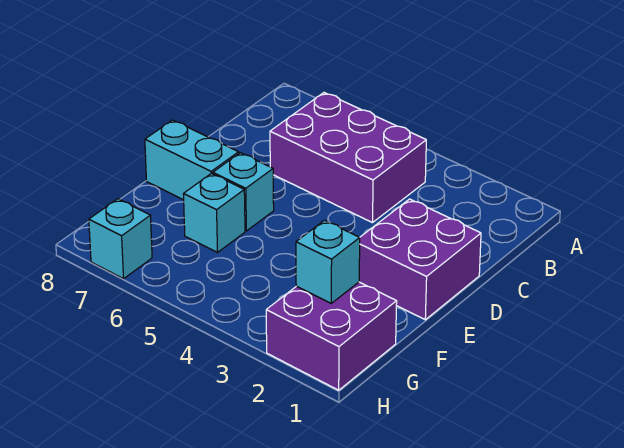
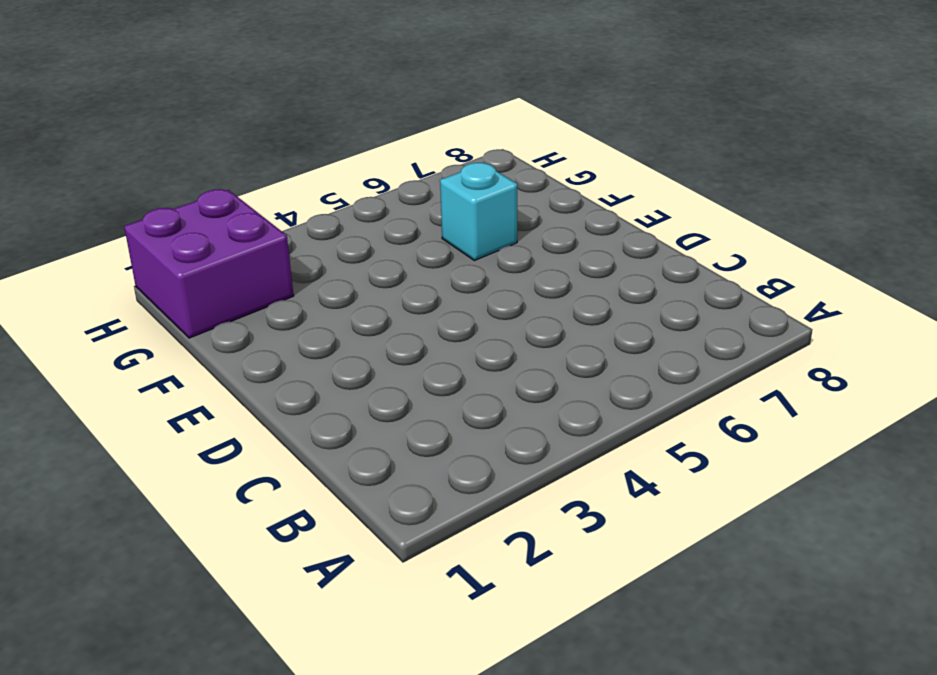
none -> purple 2x3 brick [270,93,426,223]
none -> purple 2x2 brick [359,199,481,320]

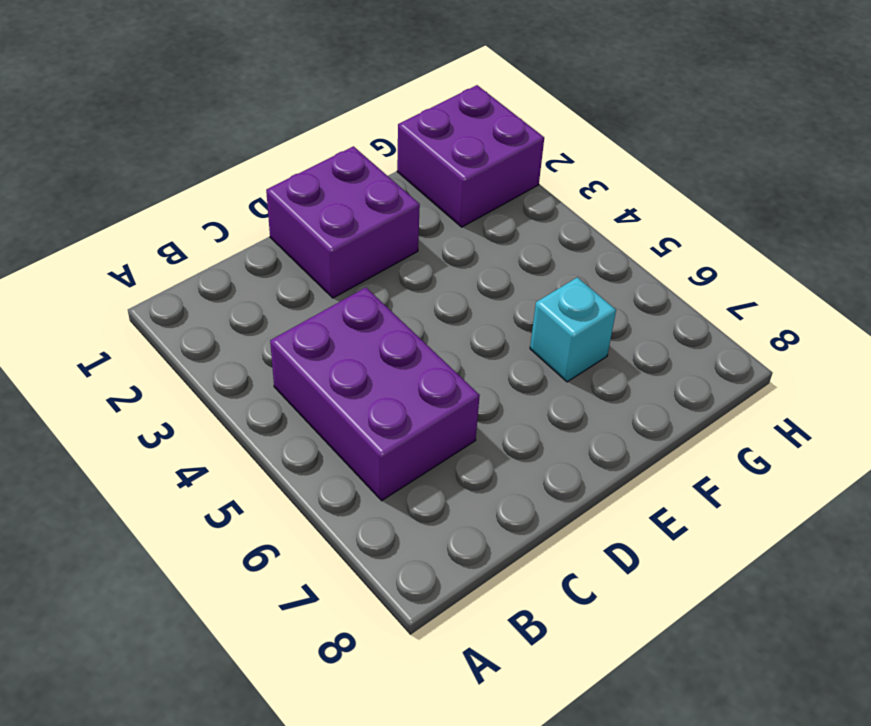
none -> cyan 1x1 brick [213,153,274,231]
none -> cyan 1x2 brick [145,120,239,200]

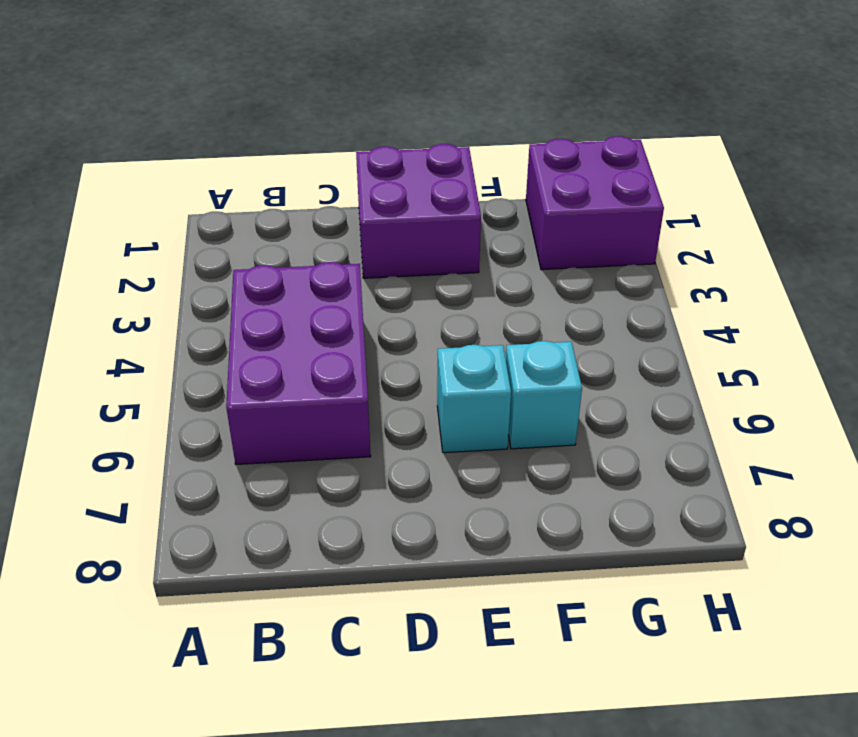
none -> cyan 1x2 brick [145,120,239,200]
none -> cyan 1x1 brick [89,199,152,279]

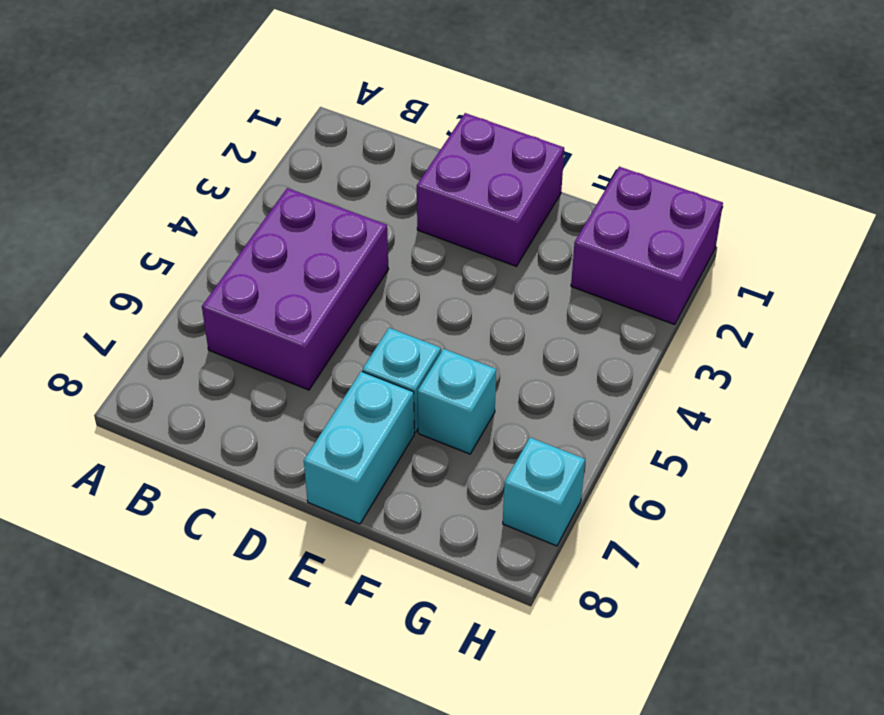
none -> cyan 1x1 brick [296,220,360,303]

